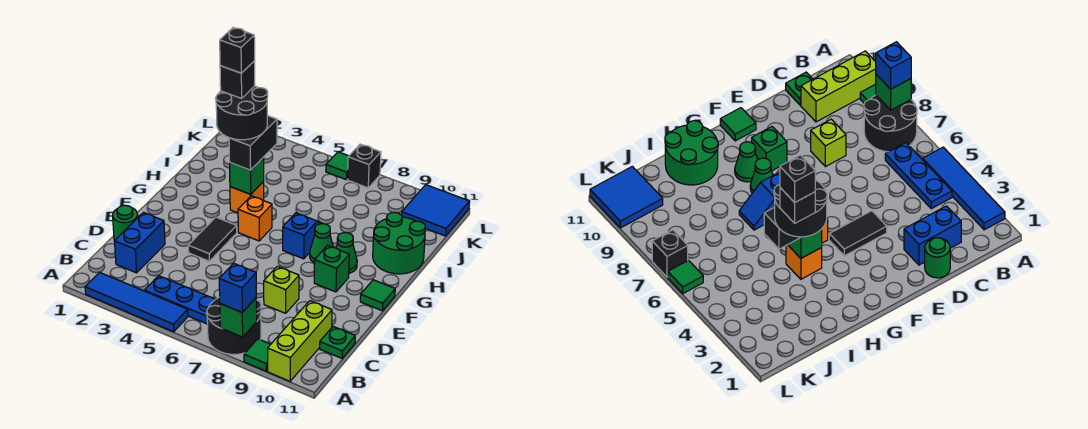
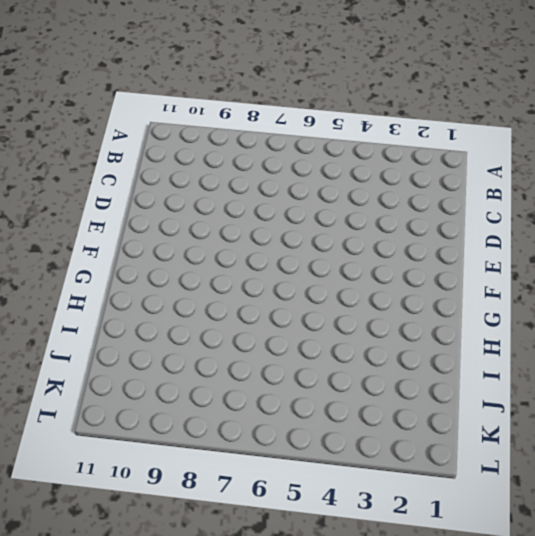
none -> blue 1x4 tile [85,272,188,332]
none -> black 2x2 round brick [207,297,261,354]
none -> green 1x1 tile [244,339,271,371]

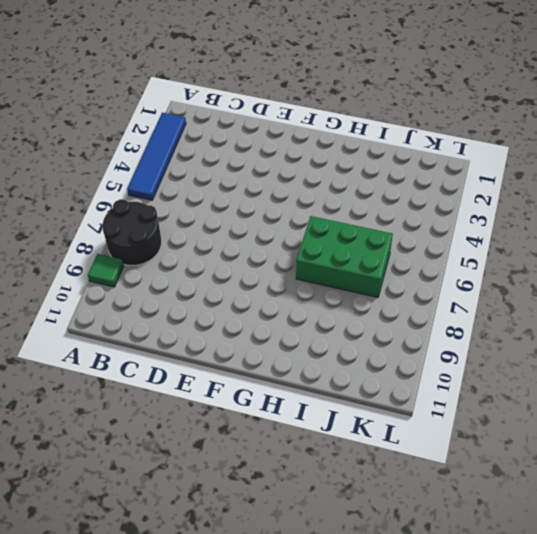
green 2x3 brick [296,216,393,297] -> blue 1x2 slope [283,213,323,259]
none -> lime 1x3 brick [268,301,332,381]
none -> blue 1x3 plate [144,276,215,324]
none -> blue 1x2 brick [114,213,165,273]

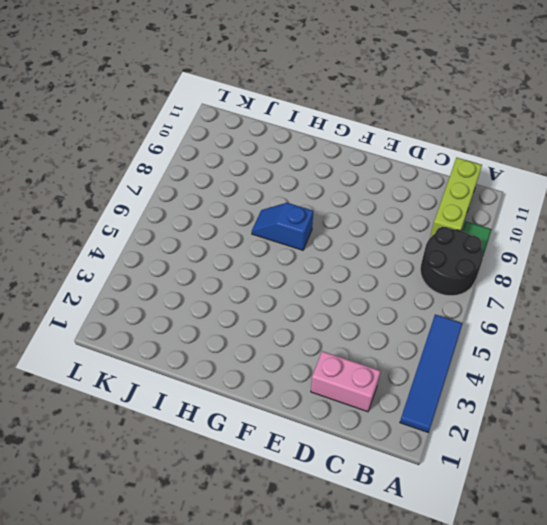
lime 1x3 brick [430,158,482,238] -> lime 1x3 brick turned to [268,301,332,381]
pink 1x2 brick [311,351,380,412] -> blue 1x2 brick [114,213,165,273]
none -> blue 1x3 plate [144,276,215,324]
none -> green 1x1 plate [320,326,355,358]
none -> green 1x1 round brick [113,205,138,241]

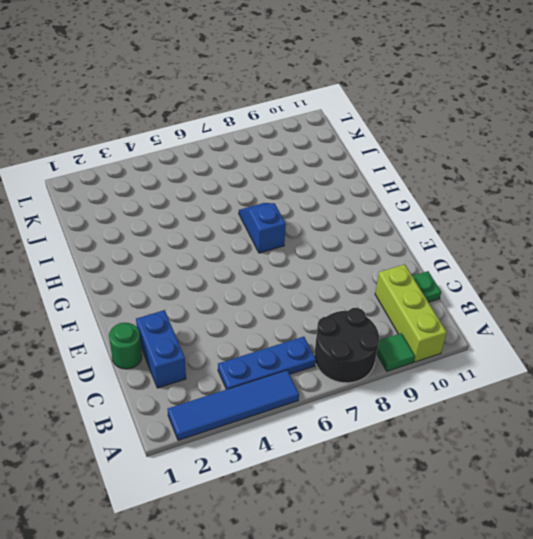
none -> lime 1x1 brick [264,266,299,313]
none -> black 1x2 tile [188,217,237,261]
none -> green 1x1 brick [314,246,349,292]

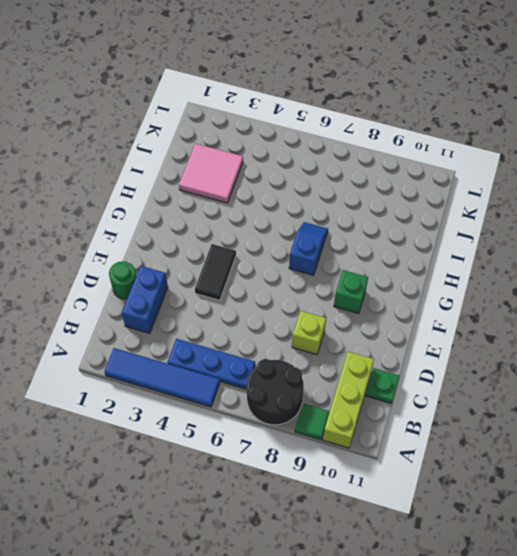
pink 2x2 tile [179,144,243,203] -> none
none -> green 1x1 tile [360,280,395,311]
none -> orange 1x1 brick [238,196,272,241]
none -> green 1x1 cone [310,224,333,263]

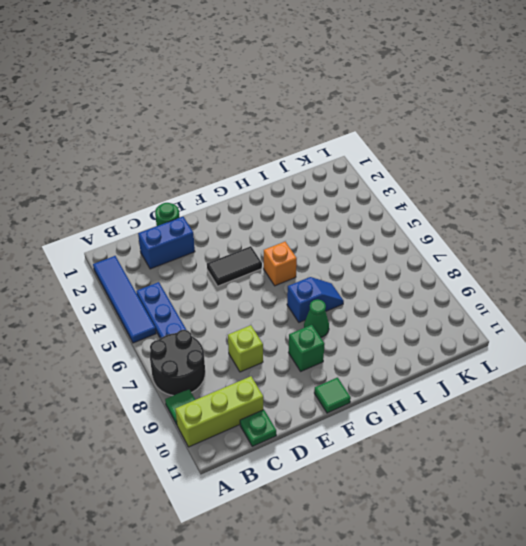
none -> green 1x1 cone [336,233,357,273]
none -> orange 1x1 brick [230,182,264,213]
none -> green 2x2 round brick [373,212,425,274]

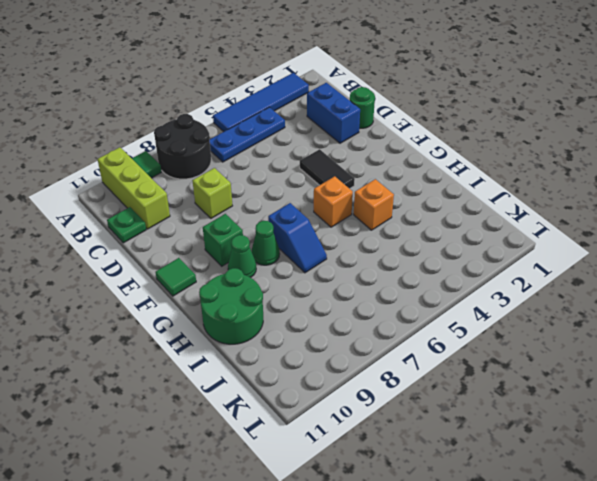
none -> blue 2x2 tile [402,185,470,236]
none -> green 1x1 tile [326,152,348,179]
none -> black 1x1 brick [348,144,381,188]

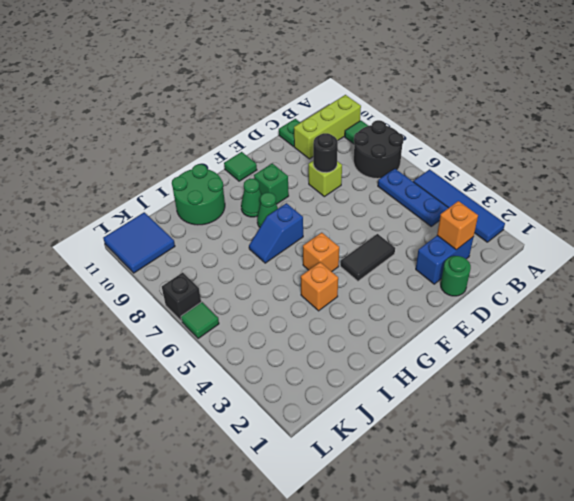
orange 1x1 brick [437,201,478,250] -> none
black 1x1 round brick [313,133,338,173] -> none
none -> green 1x1 brick [220,298,257,337]
none -> green 1x1 brick [230,158,264,194]
none -> blue 1x1 brick [219,263,256,312]

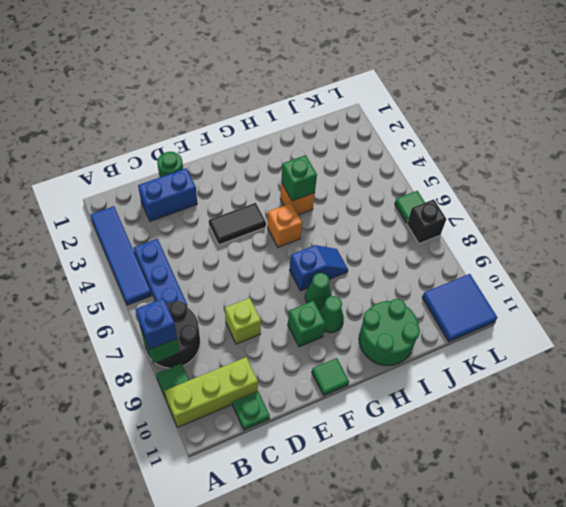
none -> black 1x2 brick [229,116,277,170]
none -> black 2x2 round brick [216,86,268,140]
none -> black 1x1 brick [220,61,255,98]

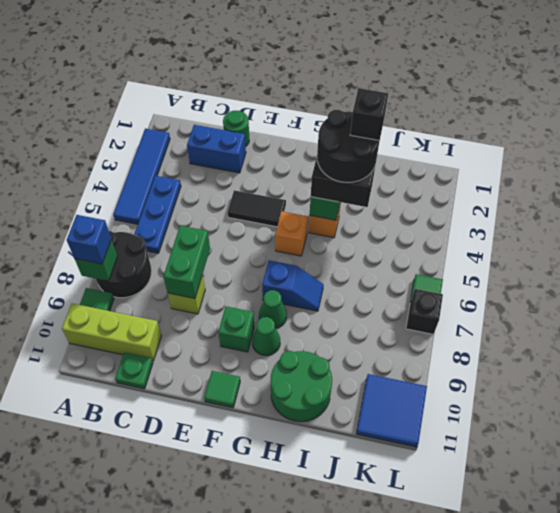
green 1x2 brick [163,226,210,299] -> none
none -> black 1x1 brick [220,28,255,73]

